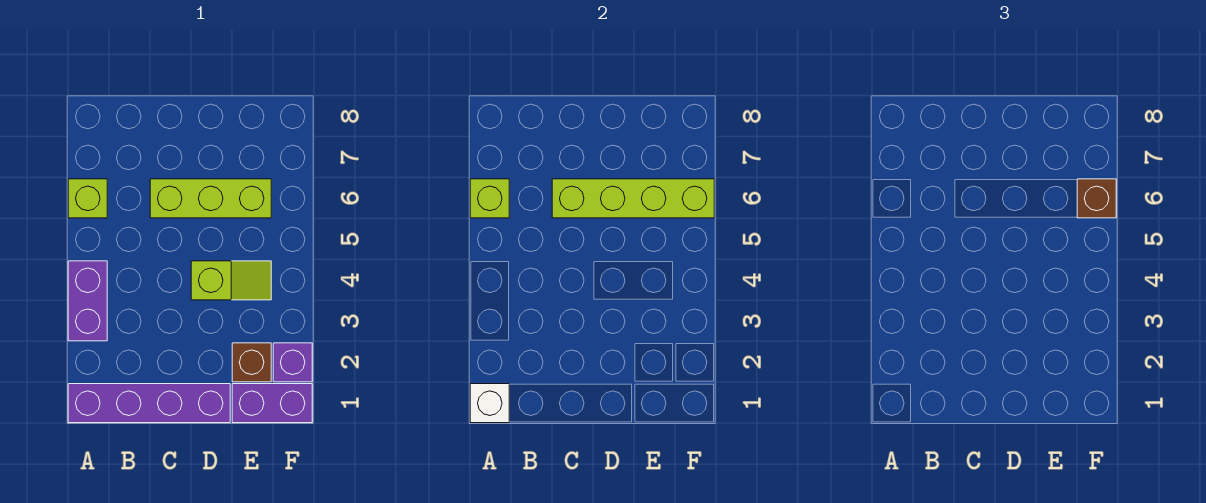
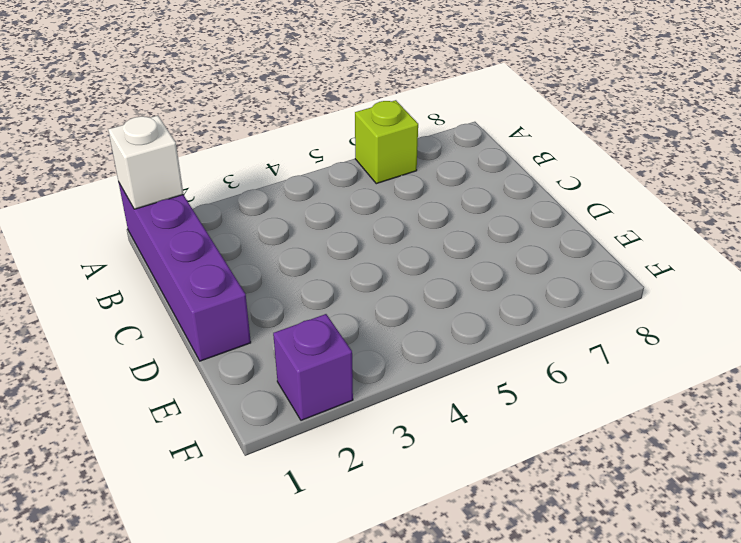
none -> purple 1x2 brick [68,261,107,341]
none -> lime 1x3 brick [150,179,271,218]
none -> lime 1x2 slope [191,261,271,300]

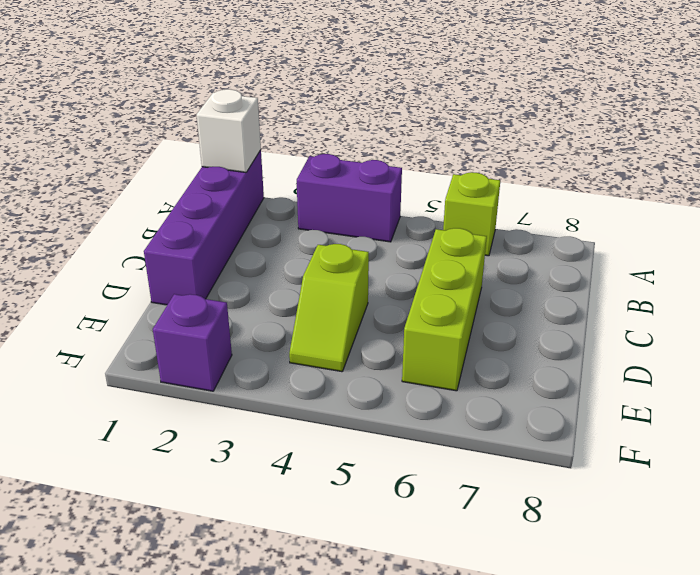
none -> purple 1x2 brick [232,384,312,423]
none -> brown 1x1 brick [232,343,271,382]
none -> lime 1x1 brick [470,179,509,218]

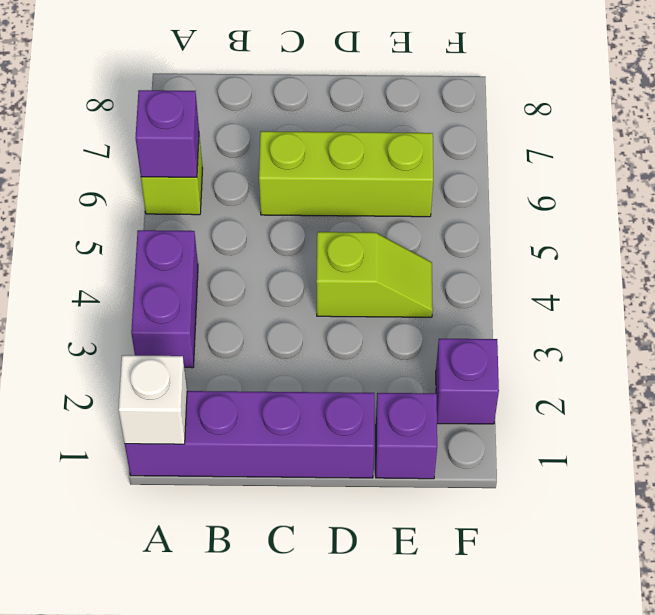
purple 1x1 brick [135,90,199,177] -> lime 1x1 brick [470,179,509,218]
purple 1x1 brick [376,393,437,479] -> purple 1x2 brick [232,384,312,423]
none -> brown 1x1 brick [232,343,271,382]
none -> lime 1x4 brick [552,179,714,218]
none -> brown 1x1 brick [1077,179,1116,218]

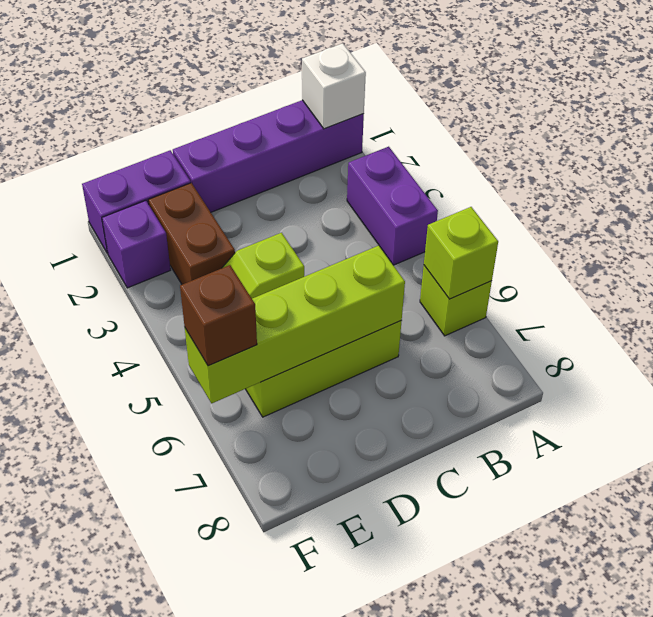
brown 1x2 brick [148,183,235,284] -> brown 1x1 brick [232,343,271,382]

